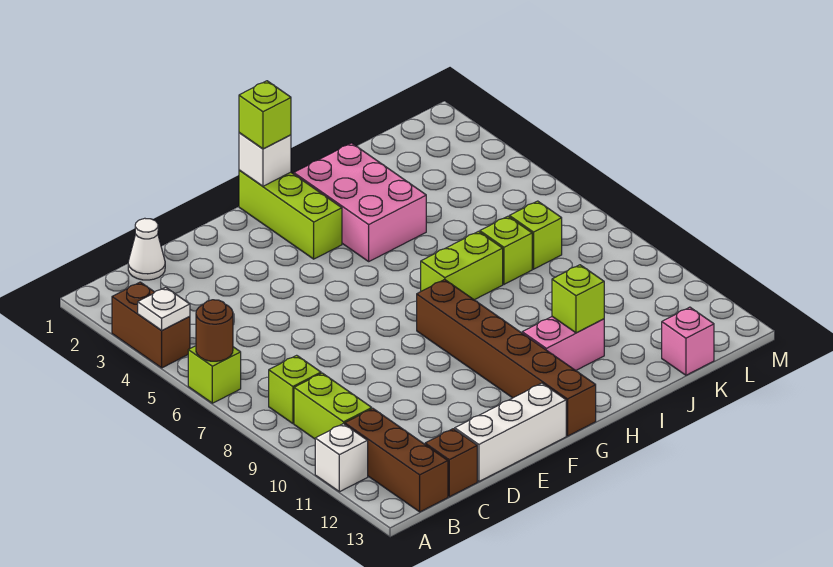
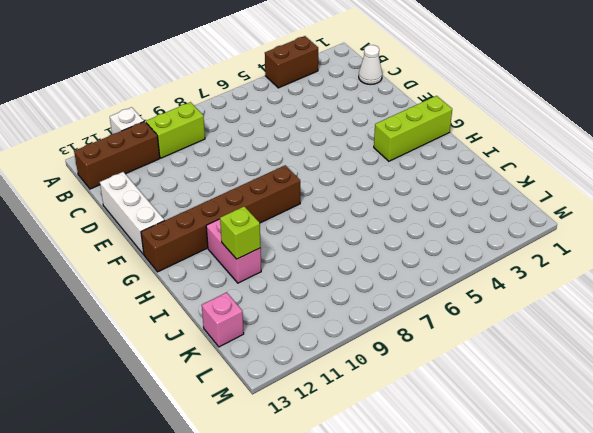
none -> lime 1x1 brick [188,346,241,403]
none -> lime 1x1 brick [269,355,321,423]
none -> brown 1x1 brick [425,429,477,497]

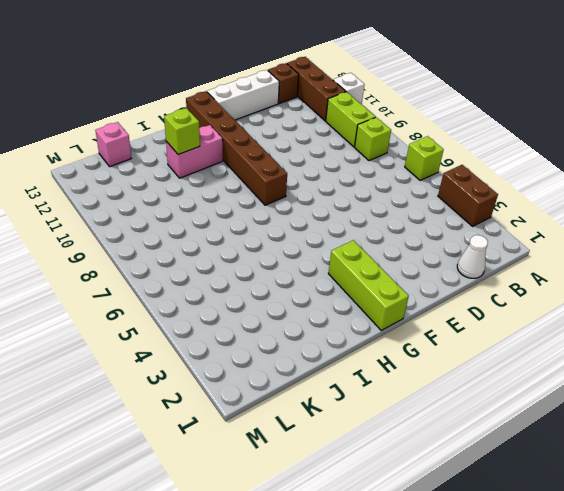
none -> pink 2x3 brick [294,143,426,261]
none -> lime 1x2 brick [421,231,503,300]
none -> lime 1x1 brick [480,216,532,284]

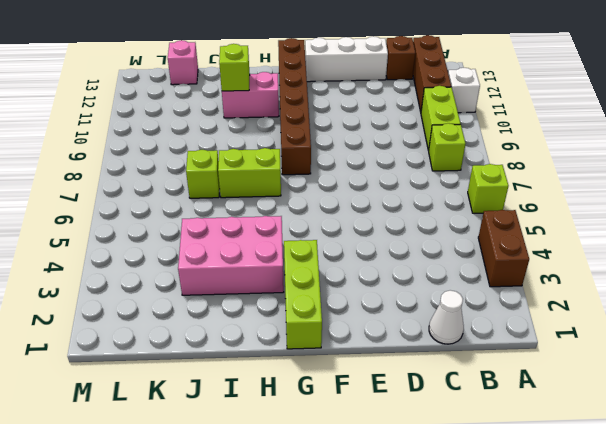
pink 2x3 brick [178,216,284,295] -> pink 2x3 brick turned to [294,143,426,261]
none -> lime 1x1 brick [509,201,562,269]
none -> white 1x1 plate [138,287,190,330]
none -> brown 1x1 round brick [196,300,233,361]

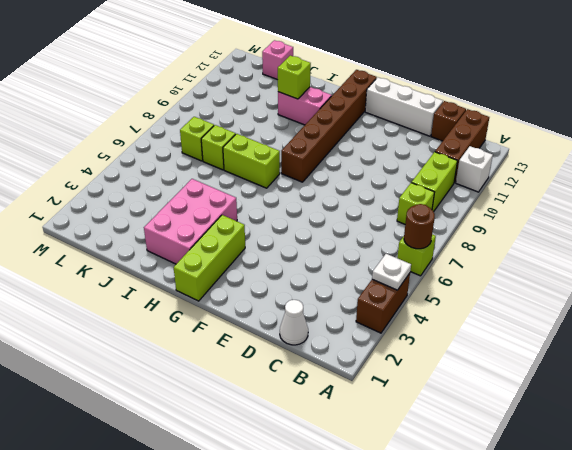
none -> white 1x1 brick [239,133,291,186]
none -> lime 1x1 brick [239,81,291,149]

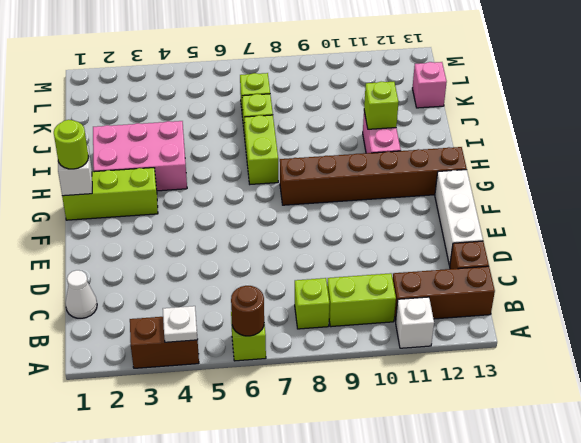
lime 1x1 round brick [54,120,89,169] -> lime 1x1 brick [239,81,291,149]

